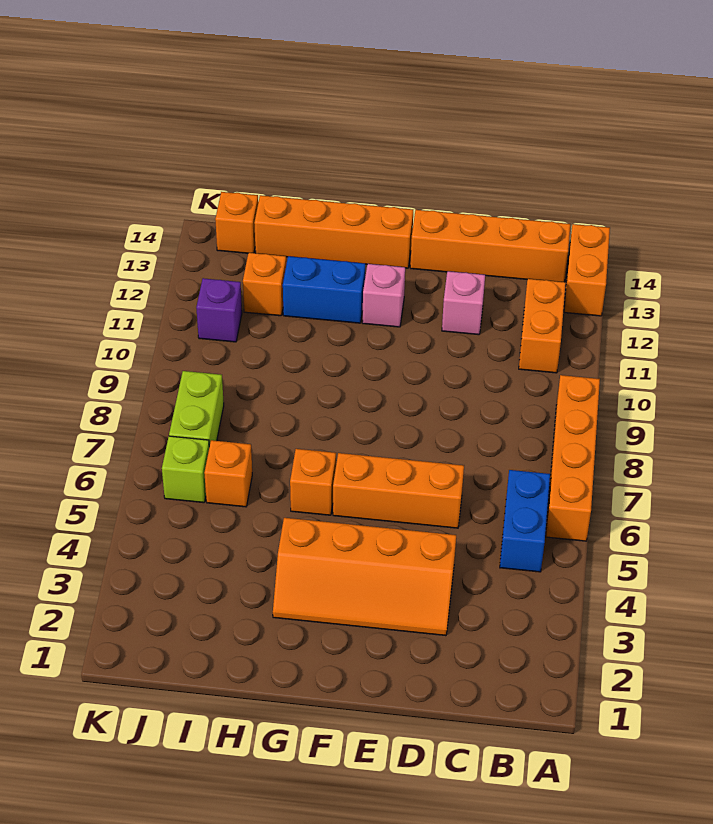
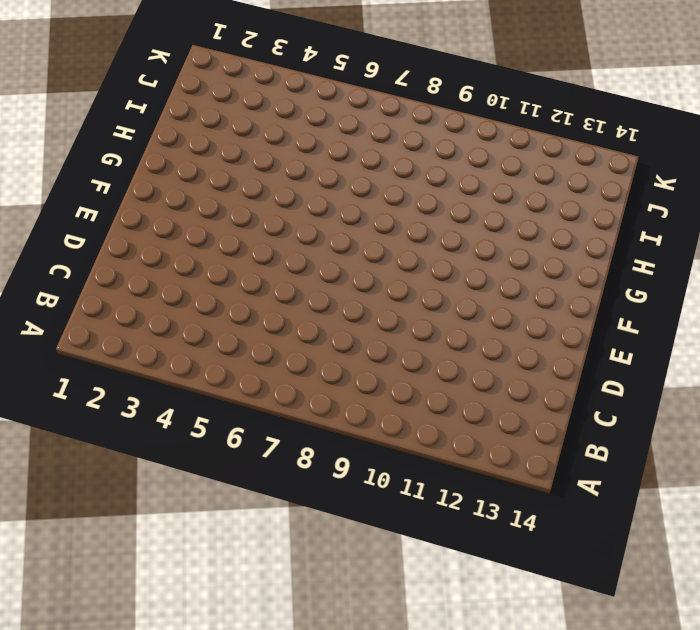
none -> orange 1x4 brick [546,375,600,541]
none -> orange 1x2 brick [564,224,610,316]
none -> blue 1x2 brick [500,470,550,572]

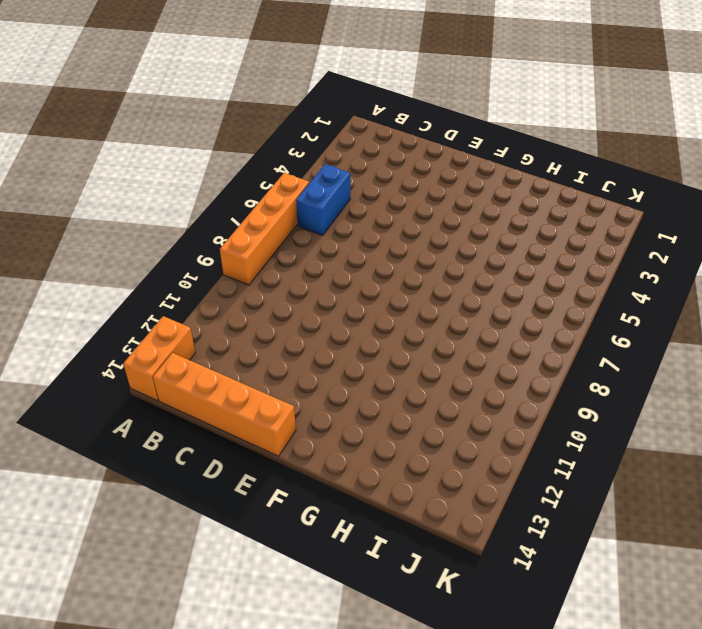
none -> orange 1x2 brick [519,279,566,373]
none -> orange 2x4 slope [273,518,456,636]
none -> orange 1x3 brick [333,453,464,528]

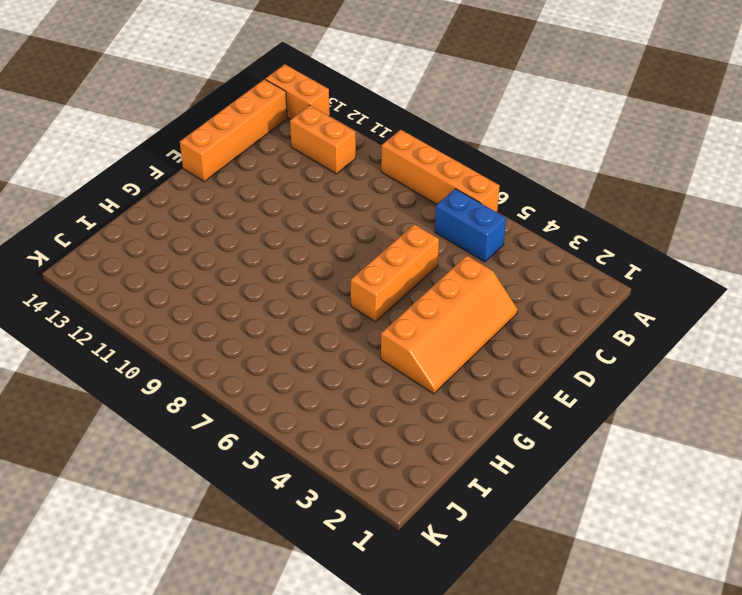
none -> pink 1x1 brick [442,271,485,335]
none -> pink 1x1 brick [362,264,405,327]
none -> orange 1x4 brick [254,195,413,268]

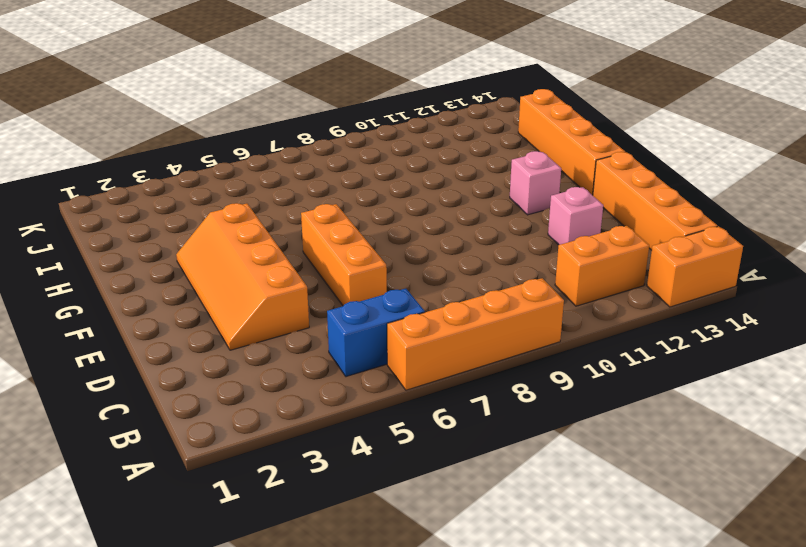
none -> orange 1x1 brick [290,449,336,515]
none -> blue 1x2 brick [283,256,365,323]
none -> orange 1x1 brick [204,440,252,507]

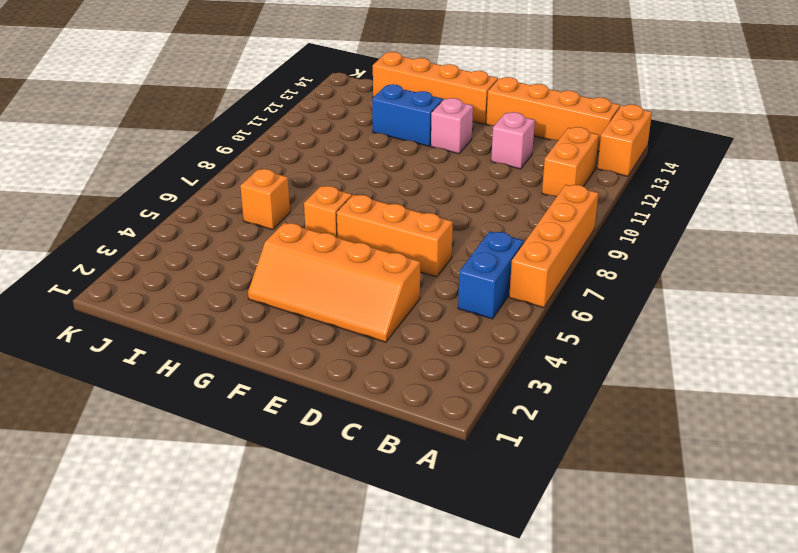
none -> orange 1x1 brick [243,253,286,316]
none -> lime 1x1 brick [162,436,209,503]
none -> lime 1x2 brick [169,371,224,447]

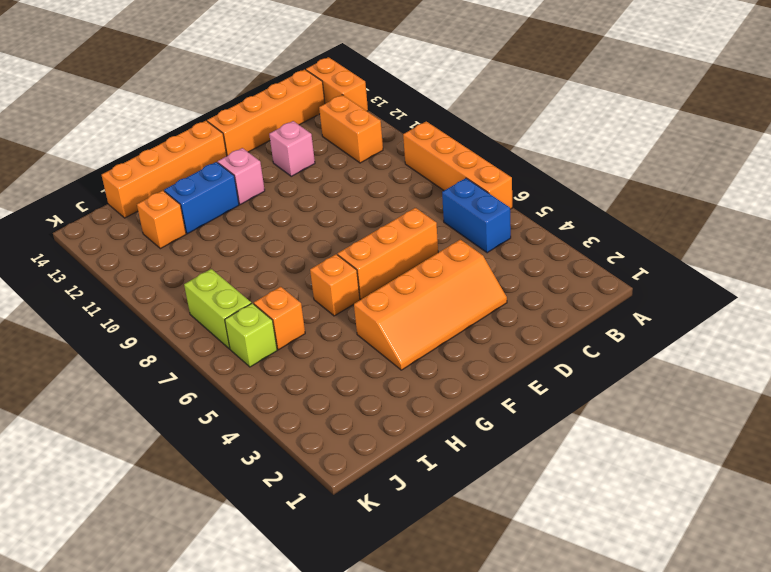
none -> purple 1x1 brick [196,278,242,342]
none -> orange 1x1 brick [215,192,258,253]

